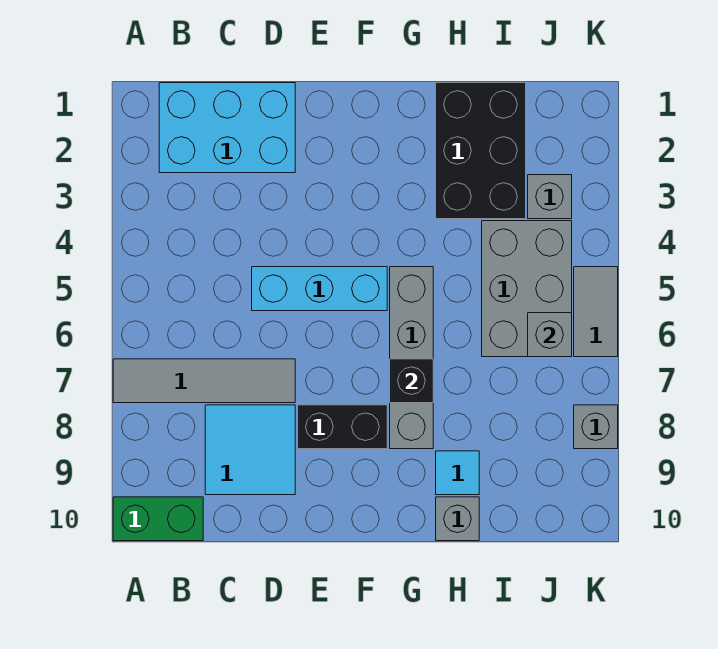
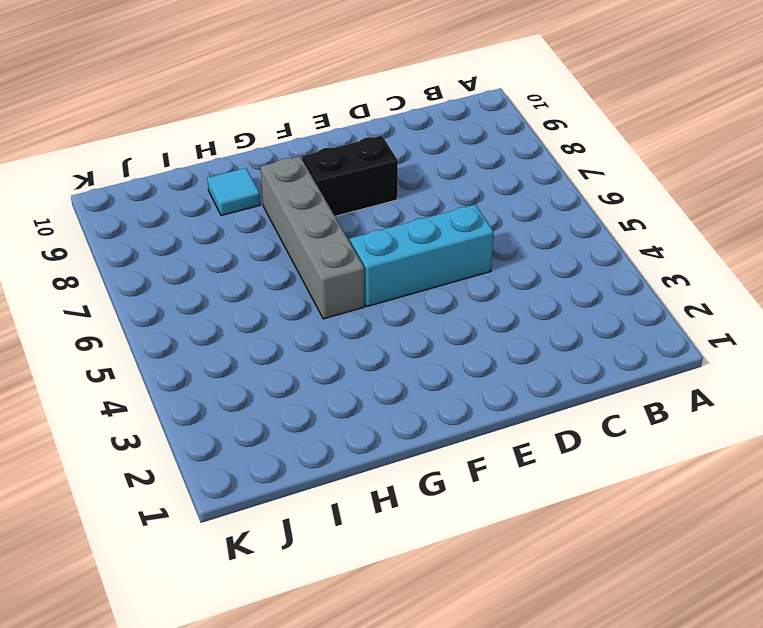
none -> grey 1x4 tile [113,359,295,403]
none -> green 1x2 brick [113,497,203,541]
none -> cyan 2x3 brick [159,83,295,173]

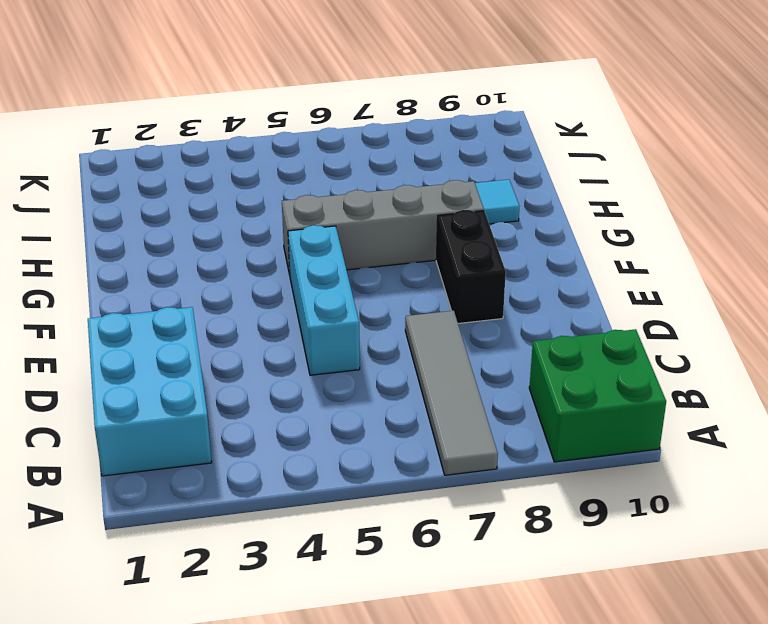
green 2x2 brick [529,329,666,462] -> green 1x2 brick [113,497,203,541]
none -> cyan 2x2 tile [205,405,295,495]
none -> black 2x3 brick [436,83,526,219]
none -> grey 1x1 brick [436,497,479,541]

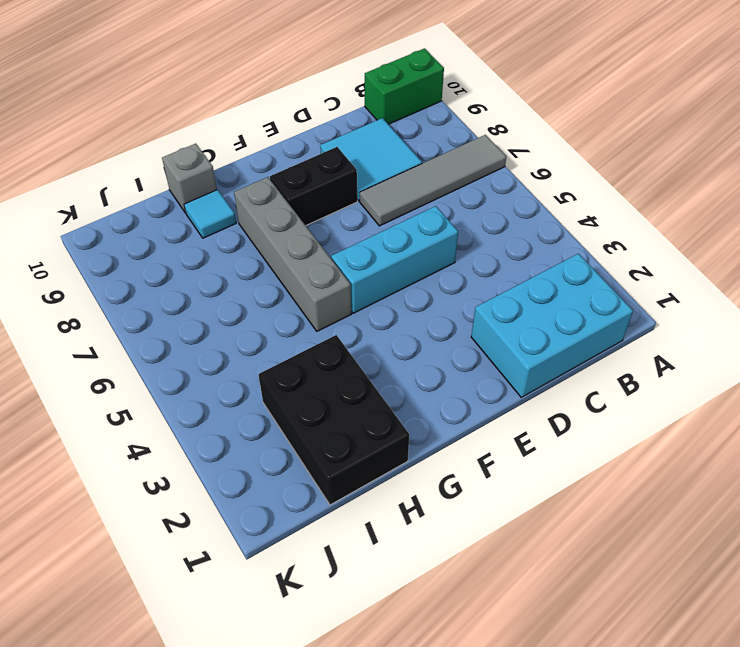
none -> grey 2x3 brick [482,221,572,357]
none -> grey 1x1 brick [528,175,572,219]
none -> grey 1x2 tile [574,267,618,357]

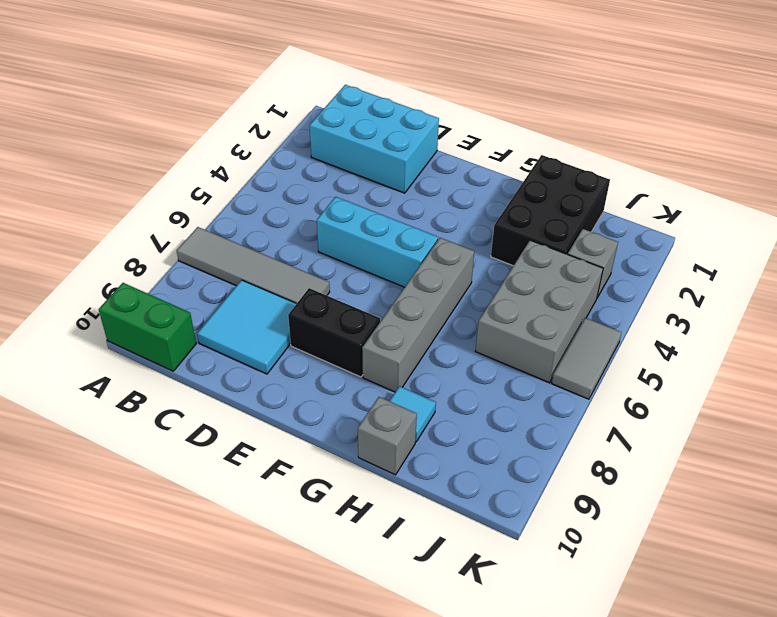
none -> grey 1x1 brick [574,405,618,449]
none -> black 1x1 brick [390,359,433,403]
none -> grey 1x1 brick [528,313,572,357]

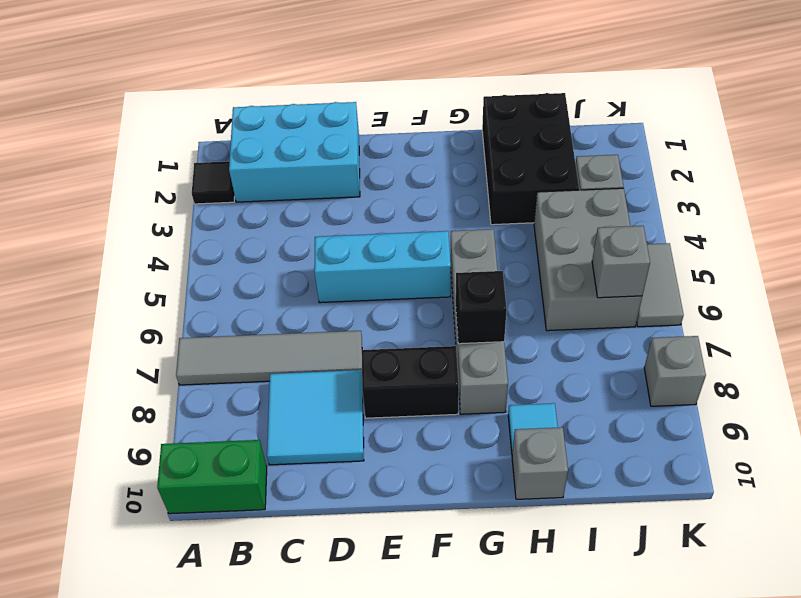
black 1x1 tile [192,161,235,204] -> none

